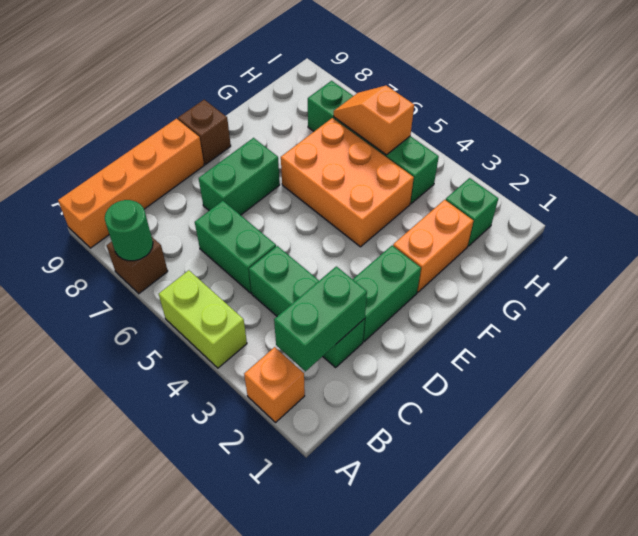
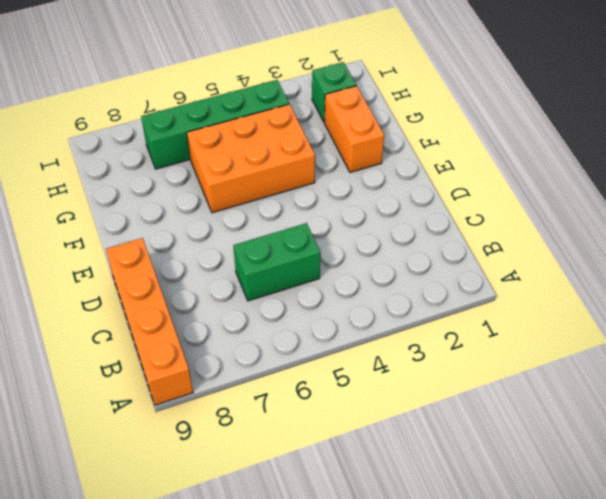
none -> orange 1x1 brick [244,347,305,422]
none -> lime 1x2 brick [159,270,247,368]
none -> brown 1x1 brick [107,237,168,294]

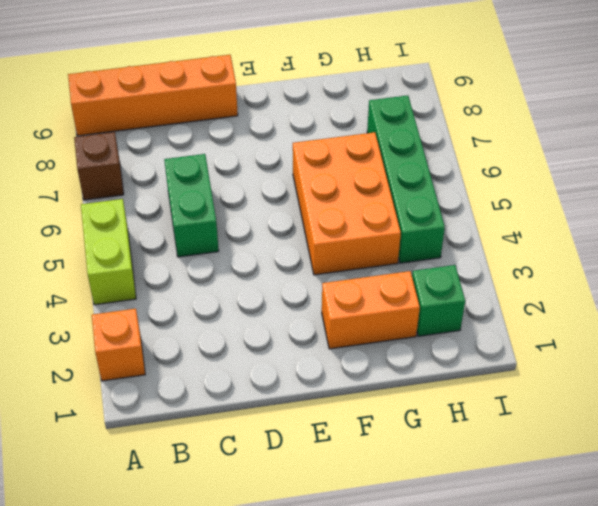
none -> green 1x3 brick [249,246,365,367]
none -> green 1x2 brick [353,246,421,342]
none -> green 1x2 brick [199,138,280,215]

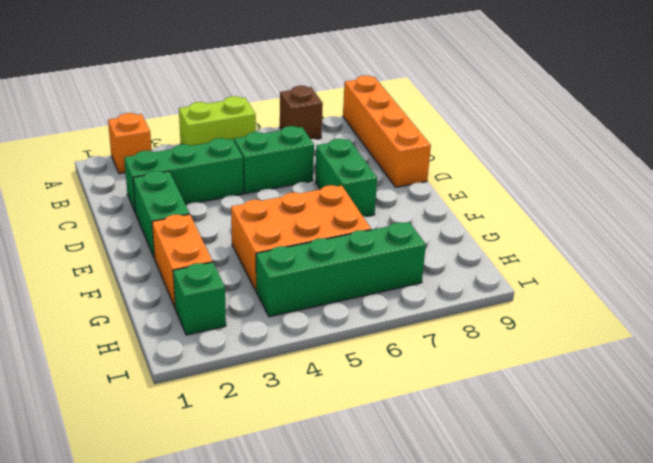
none -> brown 1x1 brick [178,100,231,164]
none -> green 1x1 round brick [105,200,153,261]
none -> green 1x2 brick [274,266,367,371]

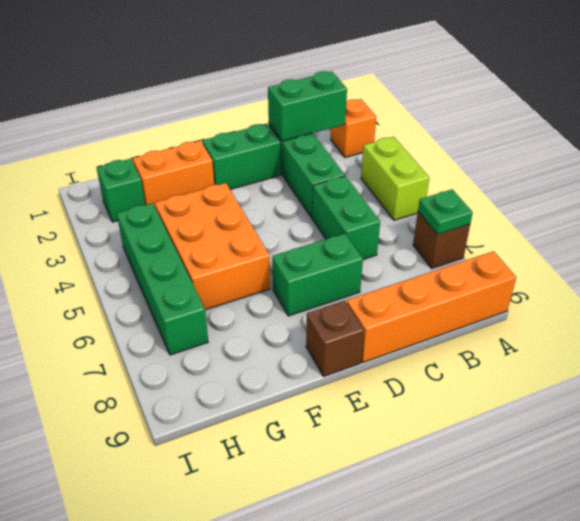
green 1x1 plate [418,190,473,234] -> green 1x1 round brick [105,200,153,261]
none -> orange 1x2 slope [334,86,414,155]

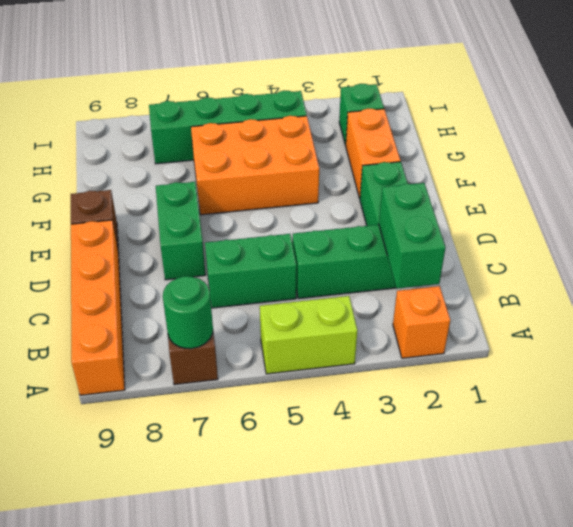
none -> orange 1x2 slope [334,86,414,155]

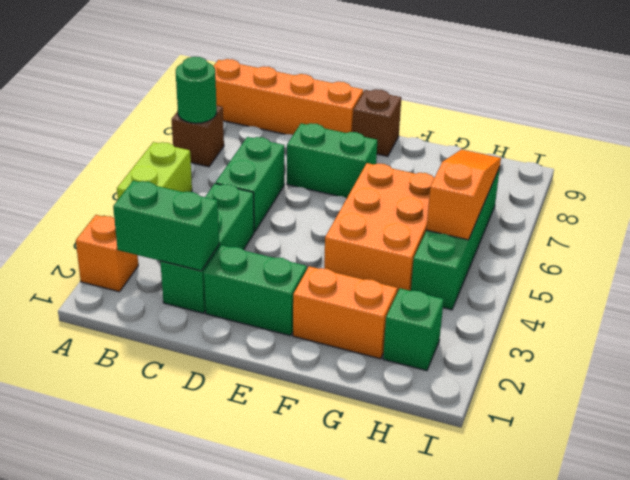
orange 1x3 slope [426,149,501,240] -> orange 1x2 slope [334,86,414,155]

